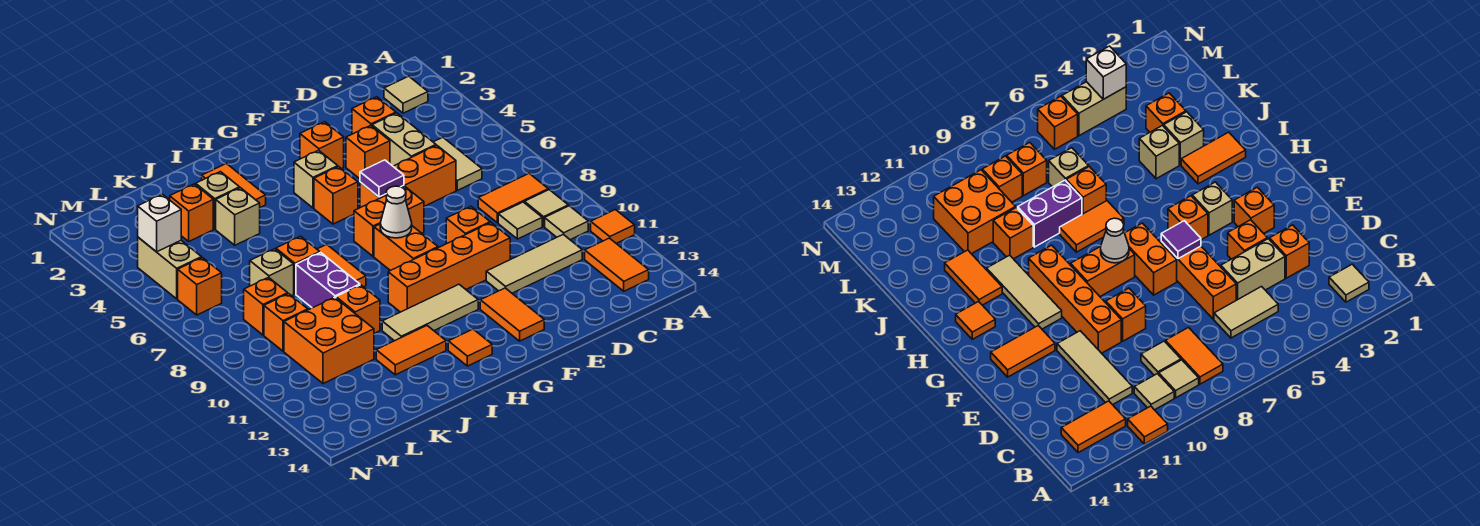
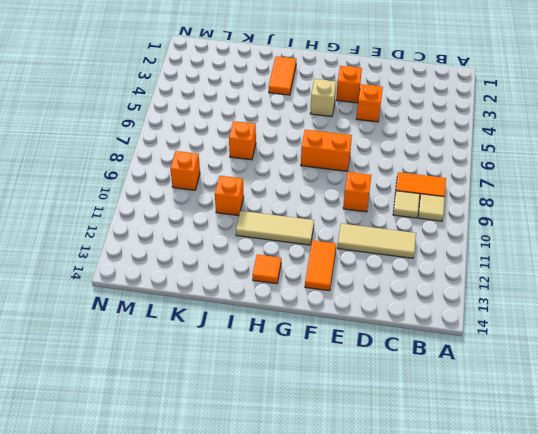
none -> orange 1x1 tile [591,210,635,243]
none -> tan 1x1 tile [384,76,428,113]
none -> tan 1x1 tile [545,206,588,240]
none -> orange 1x2 tile [585,238,649,291]

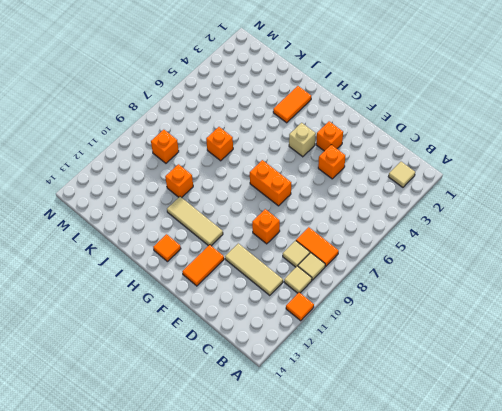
none -> orange 1x2 tile [585,238,649,291]
none -> tan 1x2 tile [434,137,482,190]
none -> orange 1x1 brick [352,97,396,134]
none -> tan 1x2 brick [372,113,436,166]

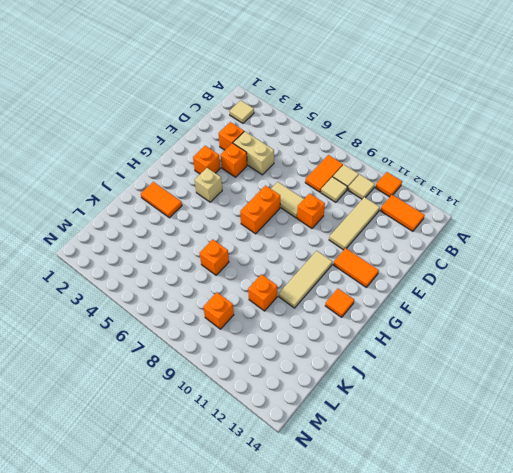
tan 1x2 tile [271,182,304,218] -> tan 1x2 tile moved to [434,137,482,190]
none -> orange 1x3 brick [360,145,456,208]
none -> orange 1x4 brick [388,223,510,312]
none -> orange 1x1 brick [314,167,358,224]
none -> orange 1x2 brick [374,224,438,271]

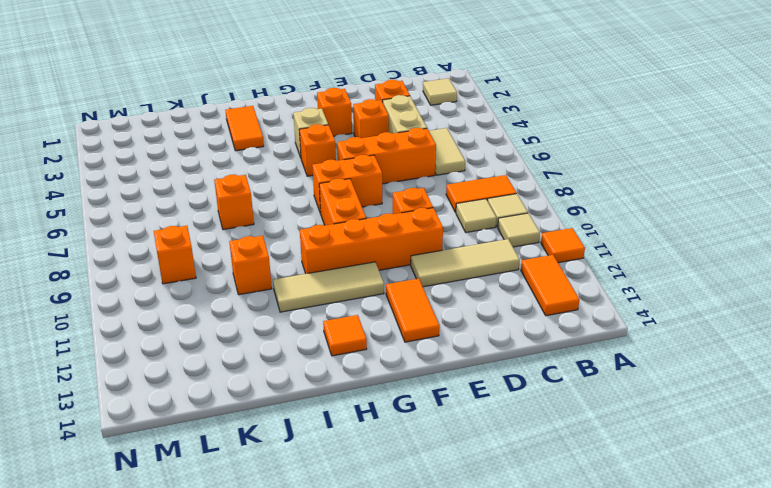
none -> orange 1x2 tile [317,244,366,287]
none -> orange 1x2 tile [376,326,446,375]
none -> tan 1x1 brick [196,172,240,229]
none -> tan 1x1 brick [216,188,260,245]

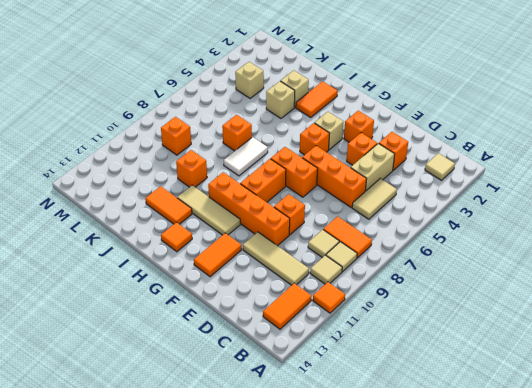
white 1x2 tile [224,137,268,176] -> orange 1x2 tile [317,244,366,287]
tan 1x1 brick [235,62,264,98] -> tan 1x1 brick moved to [250,249,294,296]
none -> purple 1x2 brick [296,253,360,308]
none -> orange 1x1 brick [170,184,213,241]
none -> orange 2x2 brick [284,297,374,384]
none -> orange 1x1 brick [244,277,288,335]

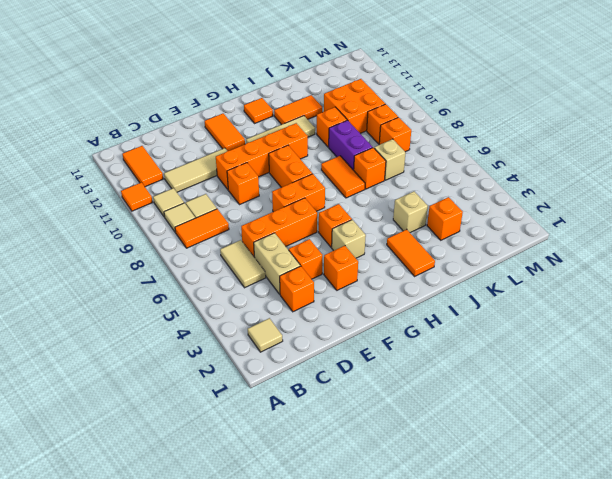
none -> tan 1x1 brick [196,172,240,229]
none -> tan 1x2 brick [138,237,201,299]
none -> orange 1x1 brick [178,258,222,315]
none -> purple 1x1 tile [360,160,404,197]

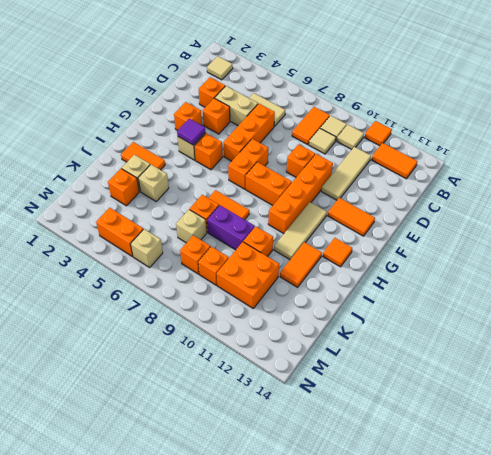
purple 1x1 tile [177,119,205,145] -> purple 1x1 tile moved to [360,160,404,197]
orange 1x2 brick [96,208,143,257] -> tan 1x2 brick [138,237,201,299]
tan 1x1 brick [131,229,163,267] -> orange 1x1 brick [178,258,222,315]
none -> white 1x1 cone [380,186,412,238]
none -> white 1x1 brick [138,194,181,252]

